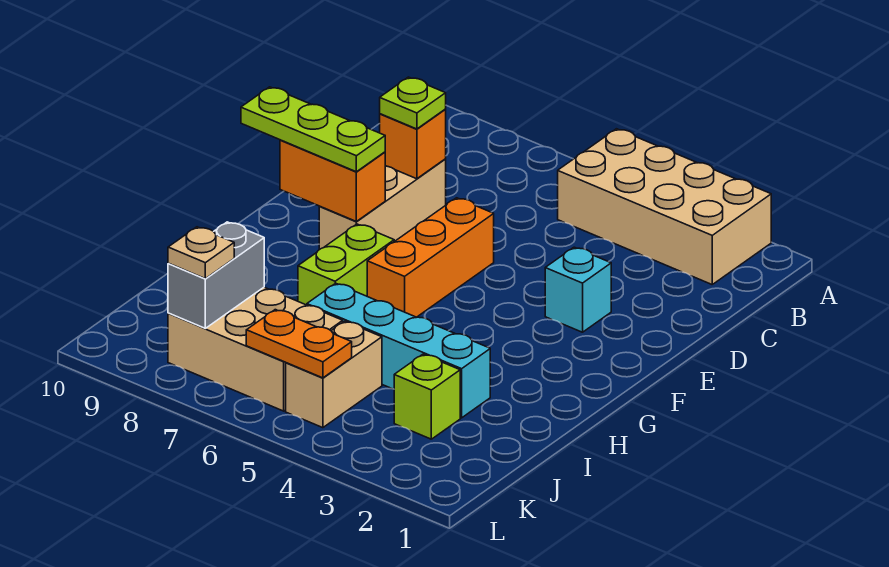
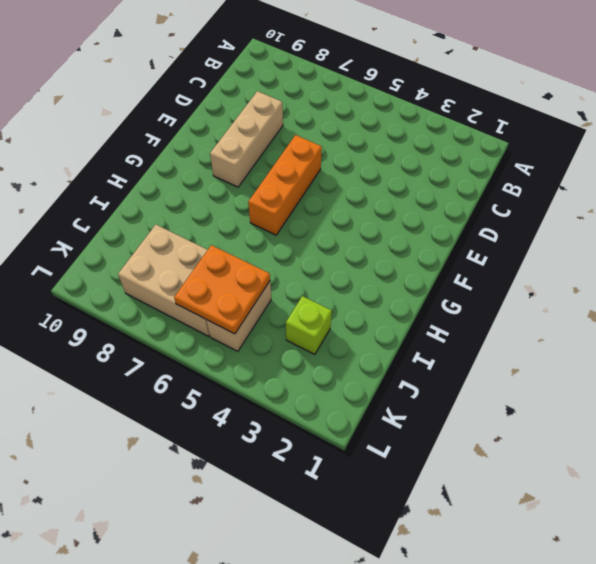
orange 2x2 plate [174,245,270,334] -> orange 1x2 plate [246,310,352,378]
none -> tan 2x4 brick [558,129,771,284]
none -> cyan 1x1 brick [545,247,611,332]
none -> lime 1x2 brick [298,224,394,305]

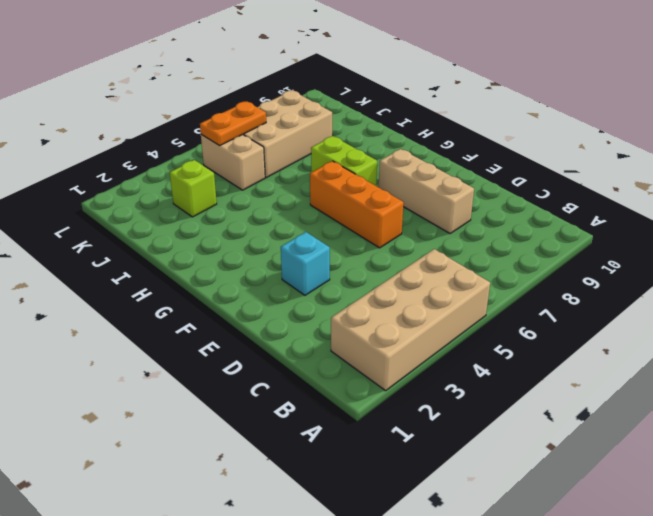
none -> cyan 1x4 brick [307,283,490,418]
none -> orange 1x1 brick [380,110,446,179]
none -> orange 1x2 brick [280,140,385,221]

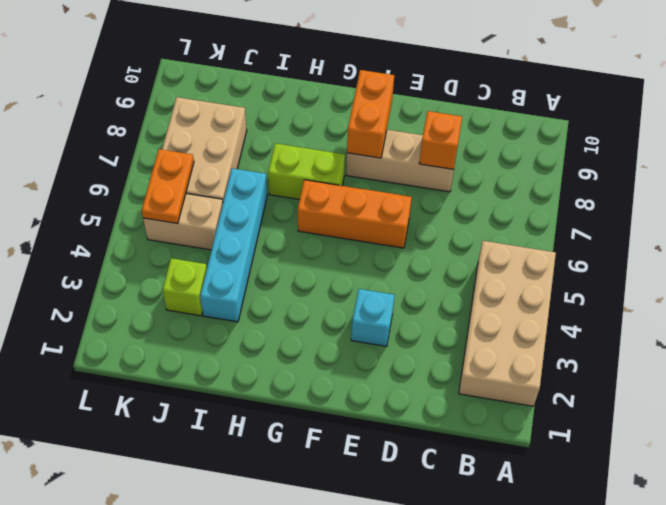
none -> grey 1x2 brick [168,222,264,328]
none -> lime 1x1 plate [380,77,446,129]
none -> lime 1x3 plate [241,87,385,172]

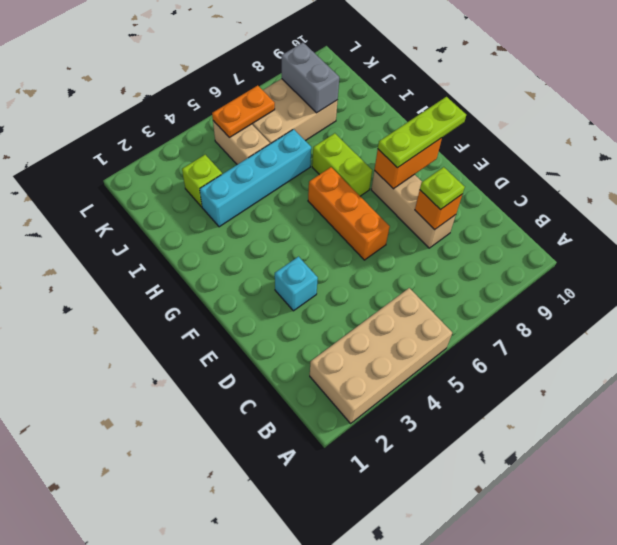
none -> tan 1x1 plate [168,227,234,279]

